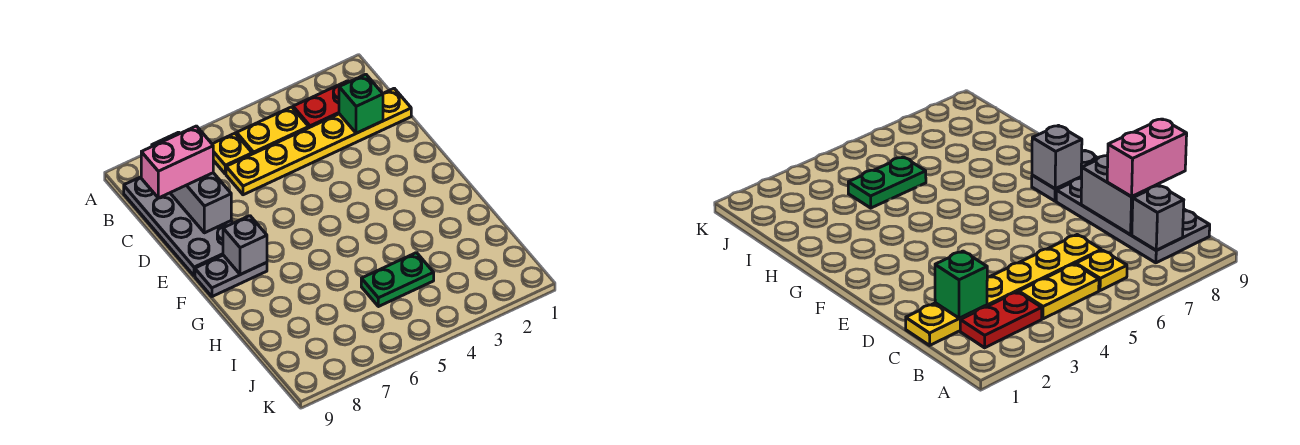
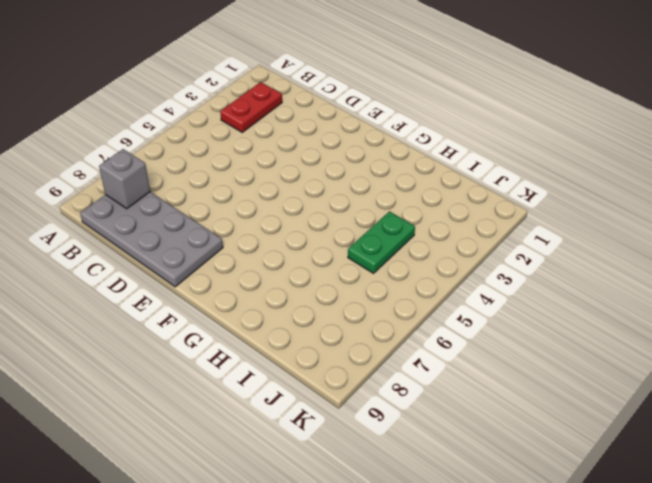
none -> yellow 1x2 plate [237,107,309,154]
none -> yellow 1x1 plate [212,133,252,174]
none -> yellow 1x6 plate [226,88,411,195]

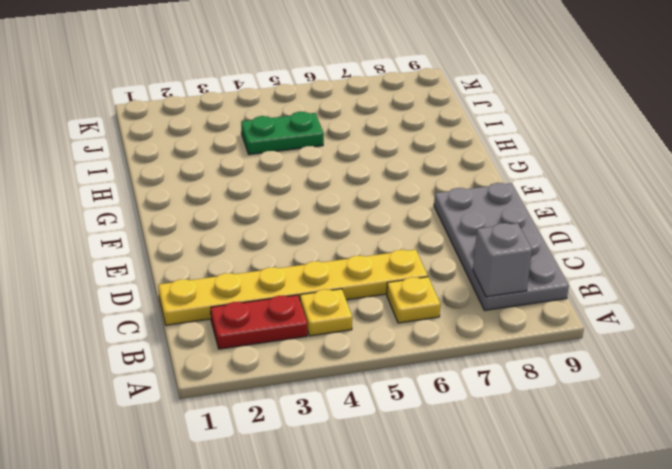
yellow 1x1 plate [300,289,352,336] -> yellow 1x2 plate [237,107,309,154]
none -> grey 1x2 plate [195,255,267,297]
none -> green 1x1 brick [339,74,383,133]
none -> grey 1x2 brick [171,173,231,233]

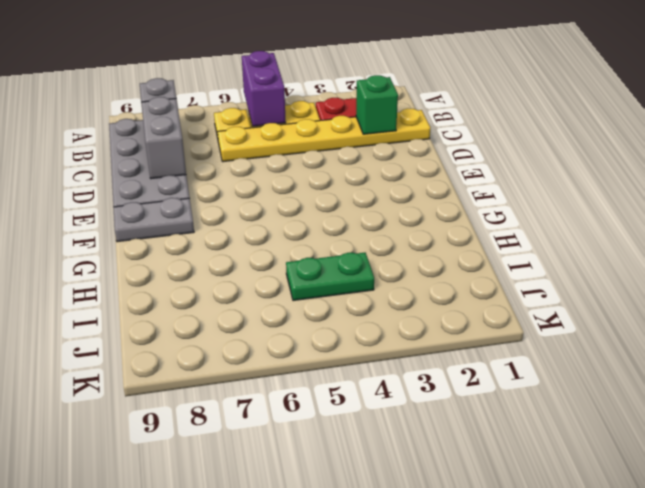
purple 1x2 brick [242,51,286,126] -> none
none -> grey 1x1 brick [223,216,267,275]
none -> pink 1x2 brick [141,126,213,198]

